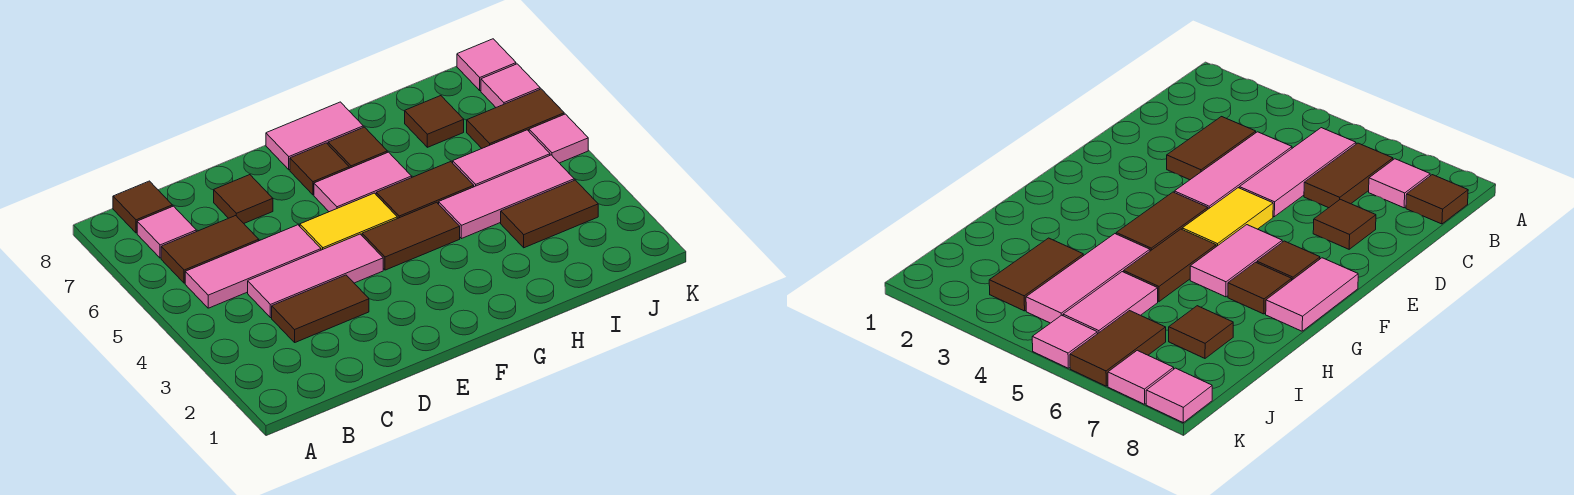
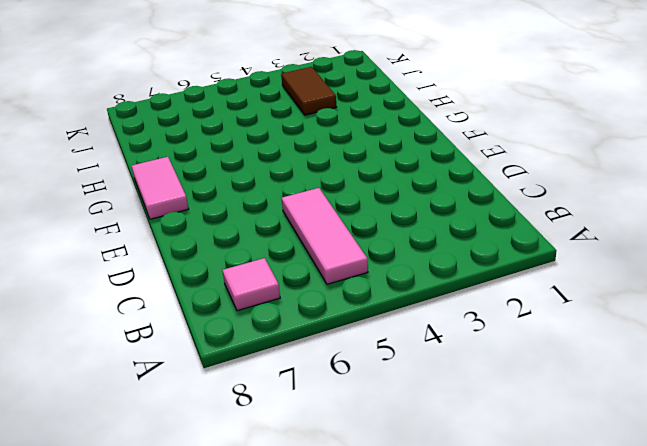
none -> brown 1x2 tile [161,216,259,283]
none -> brown 1x1 tile [113,181,172,233]
none -> brown 1x2 tile [272,275,369,342]

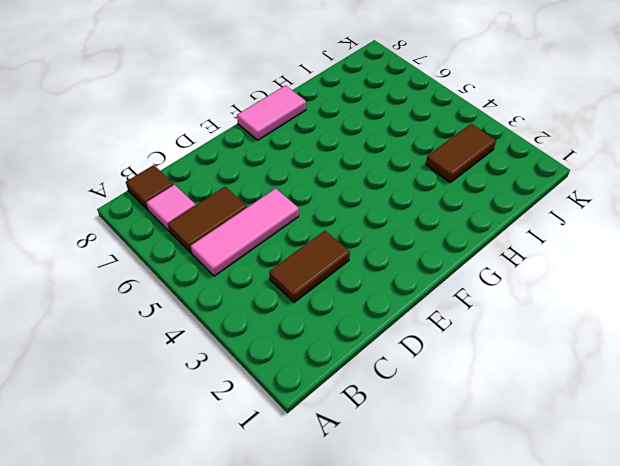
none -> pink 1x3 tile [248,234,383,318]
none -> brown 1x1 tile [214,175,273,223]
none -> yellow 1x2 tile [300,193,397,250]

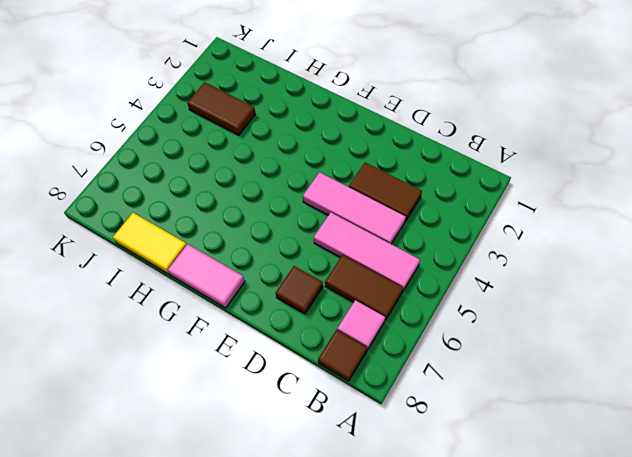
yellow 1x2 tile [113,213,187,274] -> yellow 1x2 tile moved to [300,193,397,250]
none -> brown 1x2 tile [362,202,460,270]
none -> pink 1x2 tile [314,152,412,212]
none -> brown 1x1 tile [290,143,349,195]

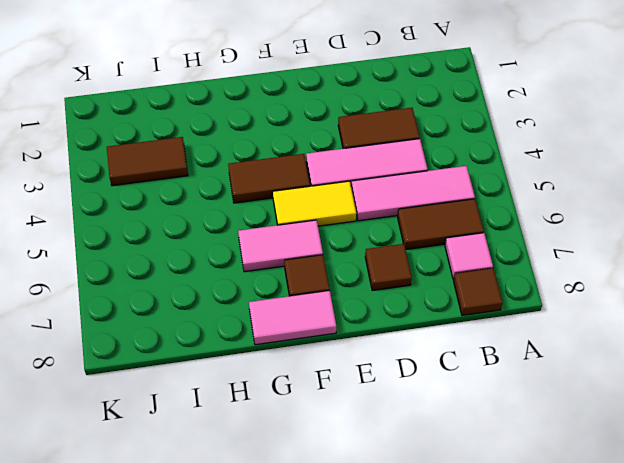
none -> brown 1x2 tile [376,162,474,218]
none -> brown 1x1 tile [328,127,387,168]
none -> pink 1x3 tile [439,155,574,239]

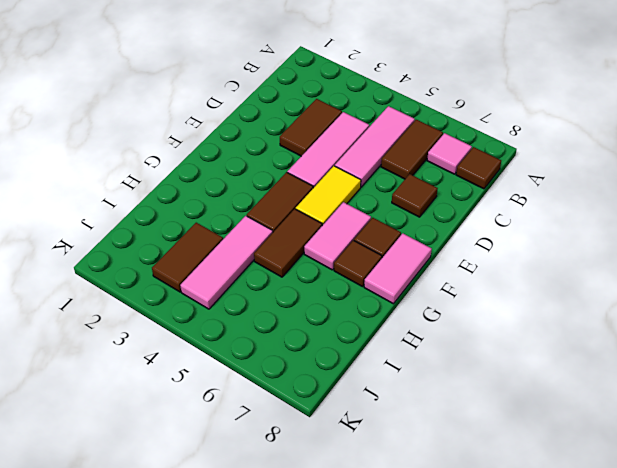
none -> pink 1x2 tile [453,130,550,187]
none -> brown 1x1 tile [405,96,464,147]
none -> brown 1x2 tile [467,89,564,148]

